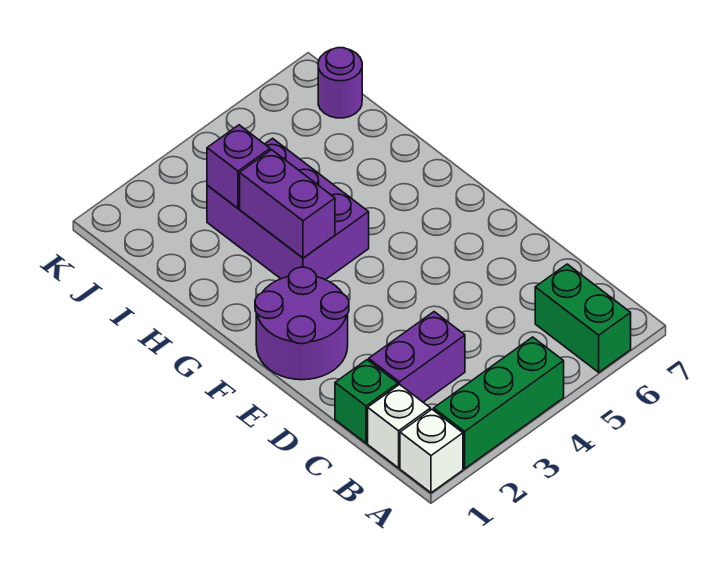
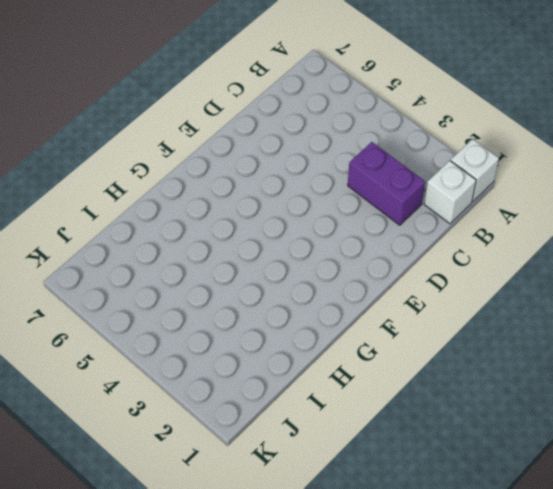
none -> green 1x3 brick [434,337,564,469]
none -> green 1x2 brick [535,264,631,372]

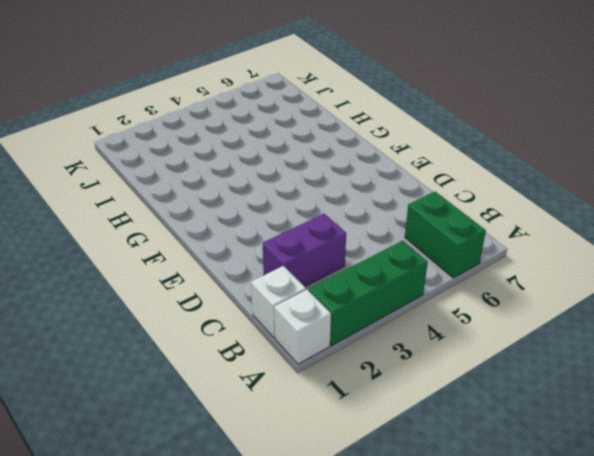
none -> green 1x1 brick [335,360,398,443]
none -> purple 2x2 round brick [255,267,349,380]

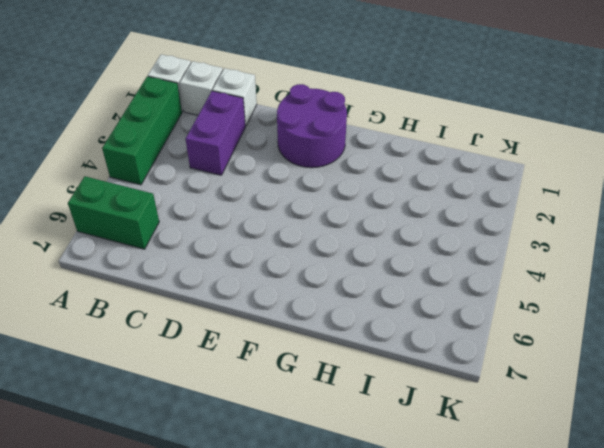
white 1x1 brick [212,68,257,126] -> green 1x1 brick [335,360,398,443]
none -> purple 2x3 brick [207,138,369,280]
none -> purple 1x1 round brick [318,48,362,118]

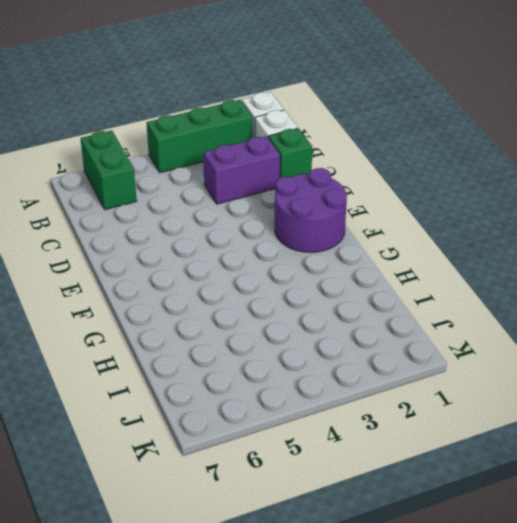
none -> purple 2x3 brick [207,138,369,280]
none -> purple 1x1 round brick [318,48,362,118]

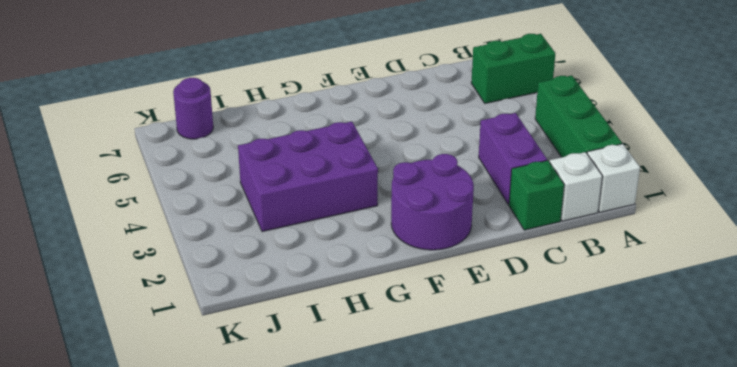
none -> purple 1x2 brick [240,150,335,258]
none -> purple 1x1 brick [207,125,270,208]

